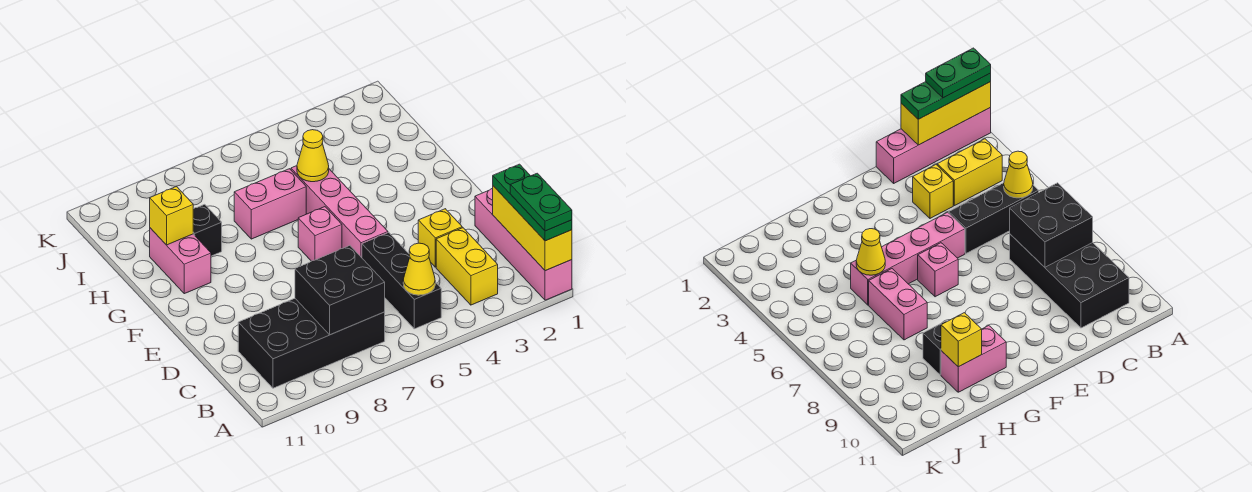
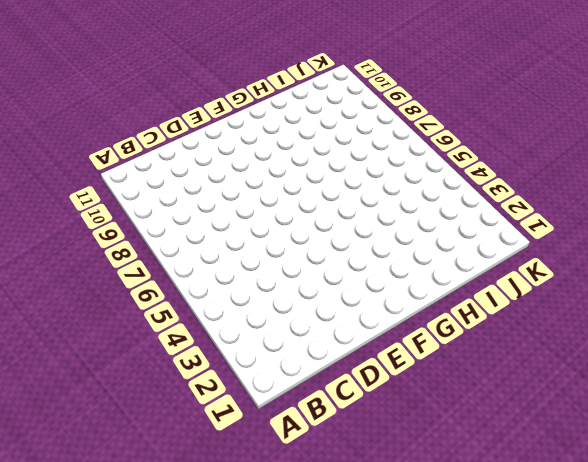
none -> pink 1x4 brick [475,188,572,300]
none -> yellow 1x2 brick [436,228,498,305]
none -> black 1x3 brick [362,233,441,329]

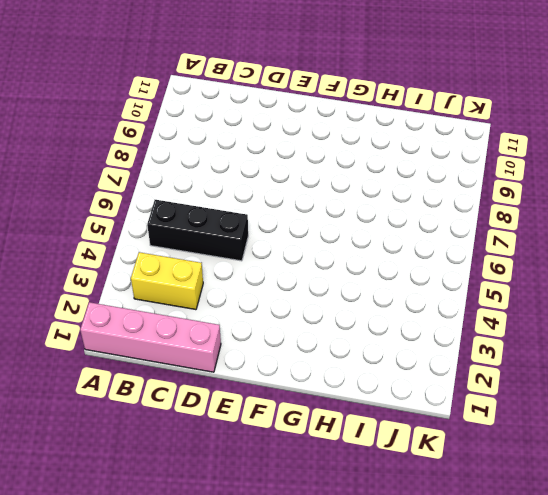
none -> black 2x4 brick [238,298,385,388]
none -> yellow 1x1 brick [418,209,462,267]
none -> pink 1x4 brick [291,166,388,258]

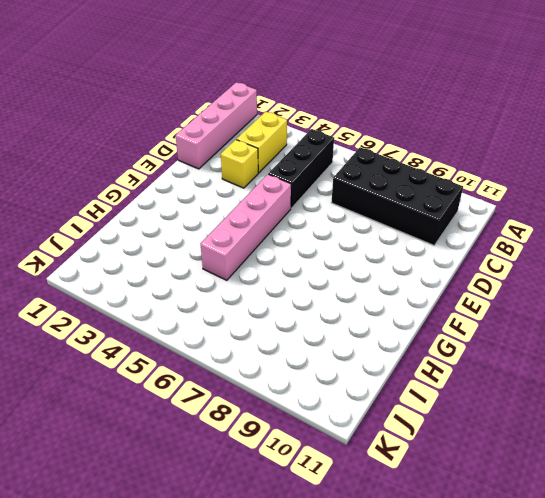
none -> pink 1x1 brick [298,207,342,261]
none -> pink 1x2 brick [150,228,211,294]
none -> pink 1x2 brick [234,169,306,239]

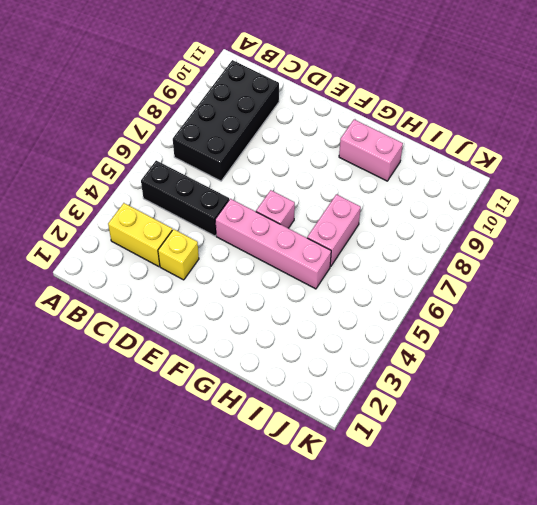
none -> pink 1x4 brick [475,188,572,300]
none -> black 1x1 brick [193,204,222,256]
none -> yellow 1x3 brick [493,186,572,271]

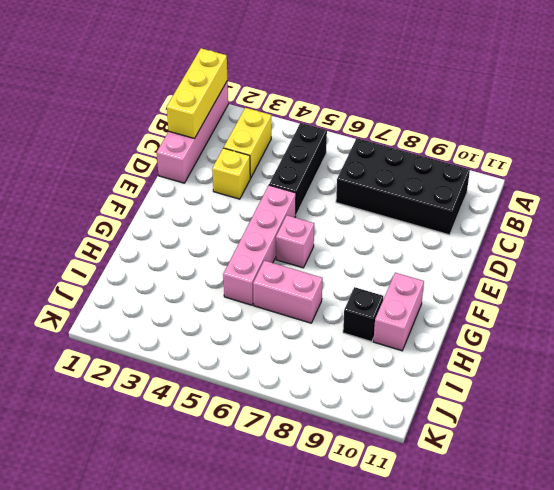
none -> yellow 1x1 cone [403,243,435,295]
none -> black 2x2 brick [295,246,385,335]
none -> yellow 1x1 cone [297,130,329,182]

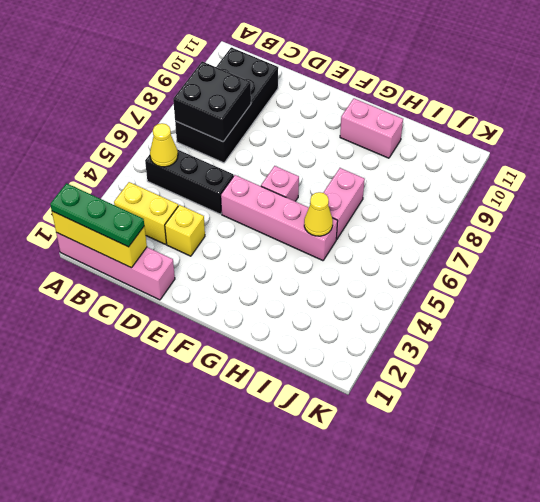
none -> black 1x1 brick [193,204,222,256]
none -> yellow 1x1 brick [150,186,193,245]
none -> green 1x2 plate [510,173,572,231]

